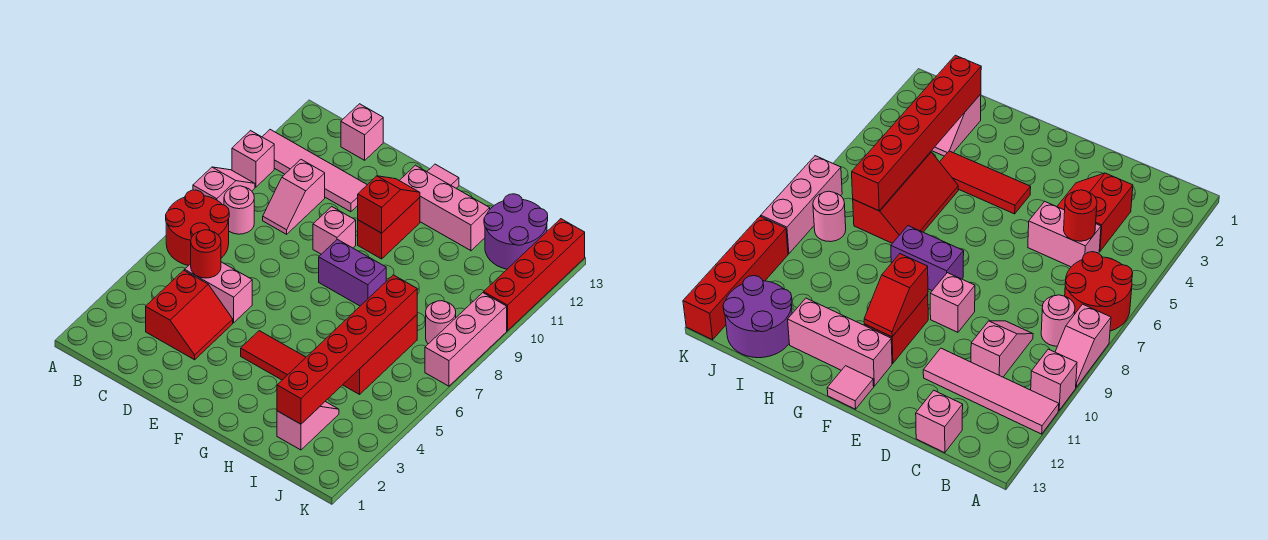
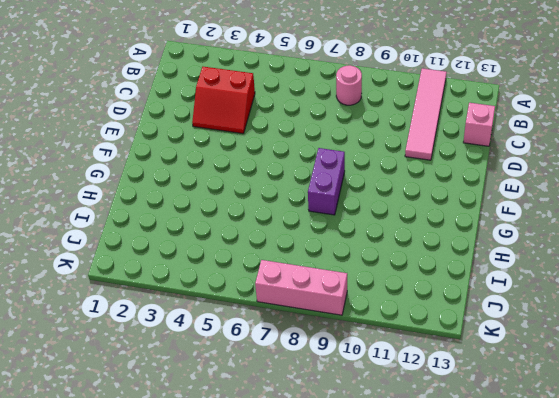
none -> red 2x2 round brick [166,190,229,266]
none -> pink 1x2 slope [193,167,255,205]
none -> pink 1x1 brick [232,131,274,187]

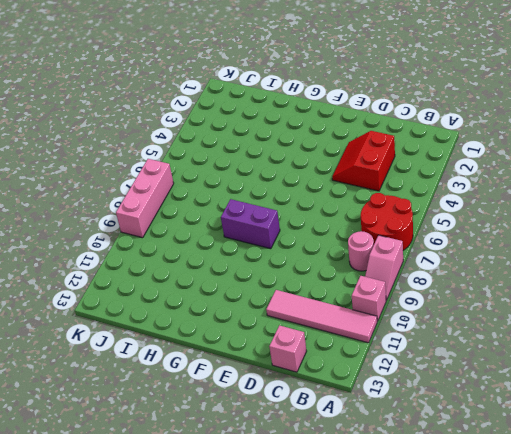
none -> pink 1x2 brick [185,262,252,323]
none -> pink 1x2 slope [263,160,325,234]
none -> pink 1x1 brick [313,207,356,254]

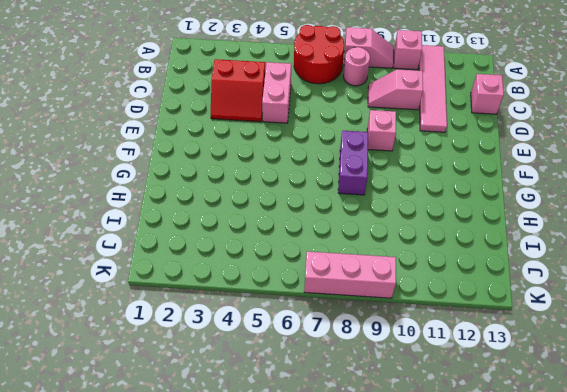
none -> red 1x3 tile [241,331,306,380]
none -> red 1x2 brick [358,197,420,259]
none -> pink 1x3 brick [399,165,490,251]

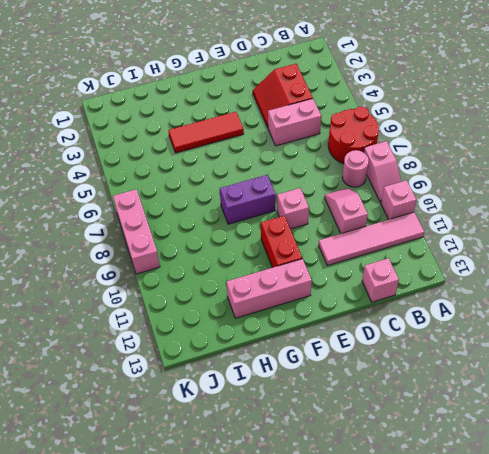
none -> pink 1x1 tile [427,164,459,188]
none -> red 2x3 slope [343,315,417,394]
none -> pink 1x2 slope [277,402,339,450]

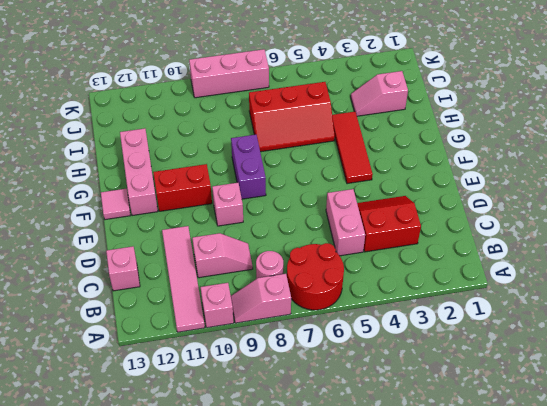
none -> purple 2x2 round brick [484,194,548,269]
none -> pink 1x1 round brick [426,301,456,344]
none -> red 1x4 brick [484,219,585,331]

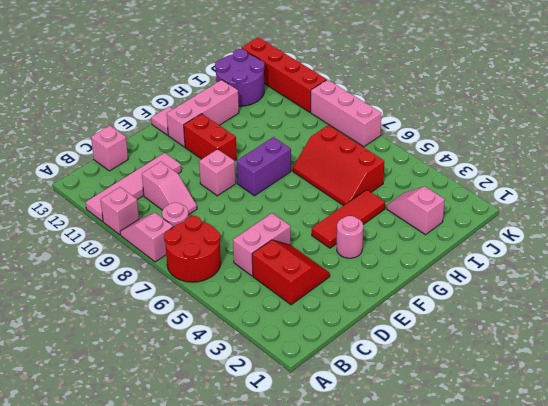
pink 1x1 round brick [337,216,363,258] -> pink 1x1 round brick moved to [426,301,456,344]
none -> red 1x1 round brick [191,230,221,278]
none -> red 1x2 slope [358,176,420,233]
none -> red 1x6 brick [277,275,417,424]

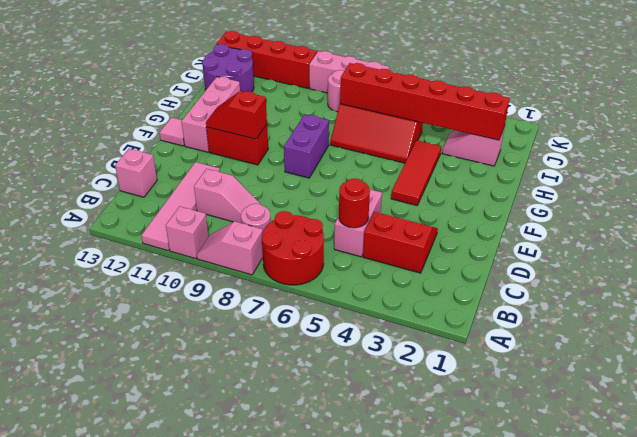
none -> pink 1x1 brick [313,207,356,254]

